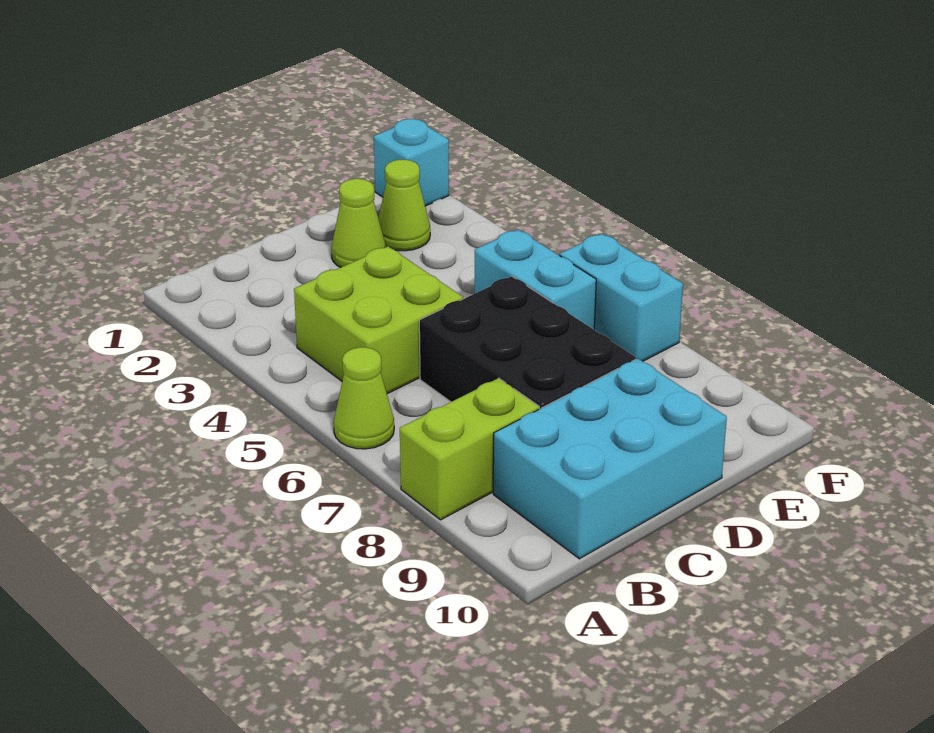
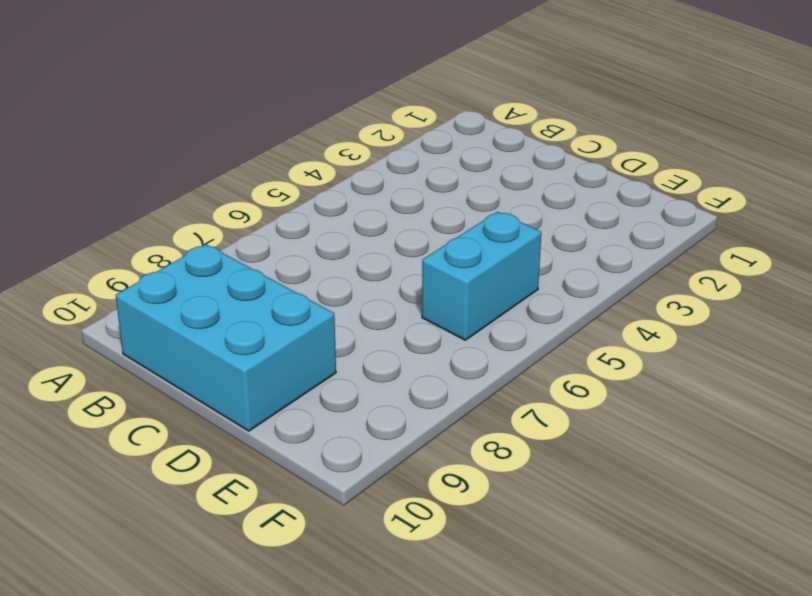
none -> lime 1x1 cone [334,347,394,449]
none -> lime 1x2 brick [400,378,539,520]

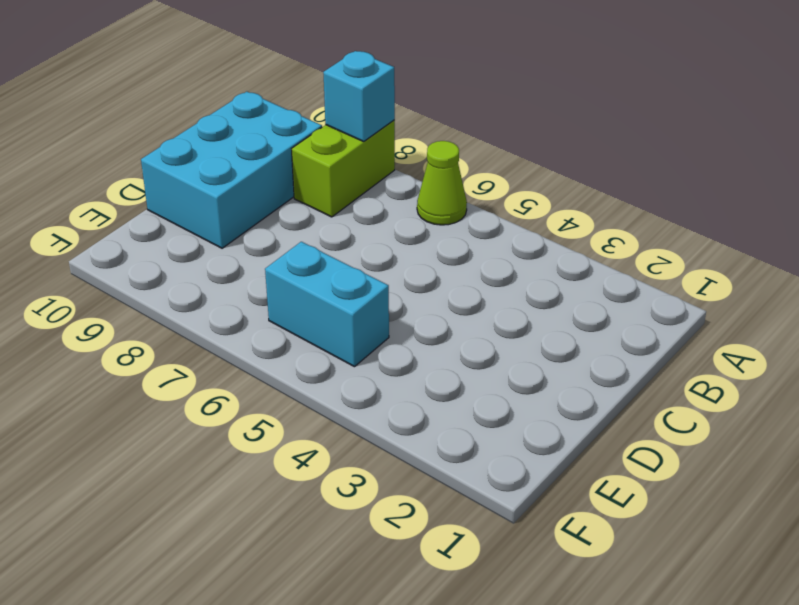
cyan 1x1 brick [323,51,395,142] -> cyan 1x1 brick moved to [374,119,449,206]
none -> lime 2x2 brick [294,246,463,394]
none -> black 2x3 brick [419,276,636,409]

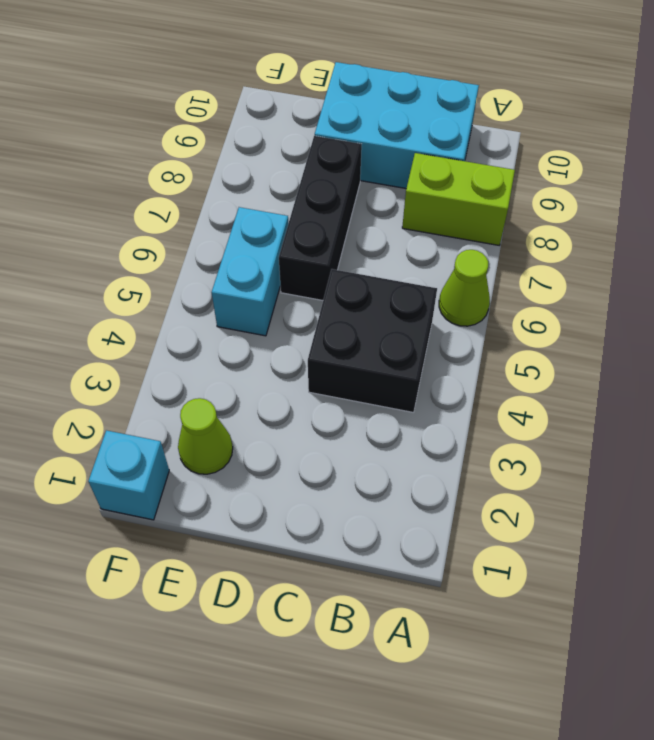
black 2x2 brick [308,269,437,412] -> lime 2x2 brick [294,246,463,394]
black 1x3 brick [279,136,362,300] -> black 2x3 brick [419,276,636,409]
none -> lime 1x1 cone [331,179,386,268]
none -> cyan 1x2 brick [560,234,683,361]

